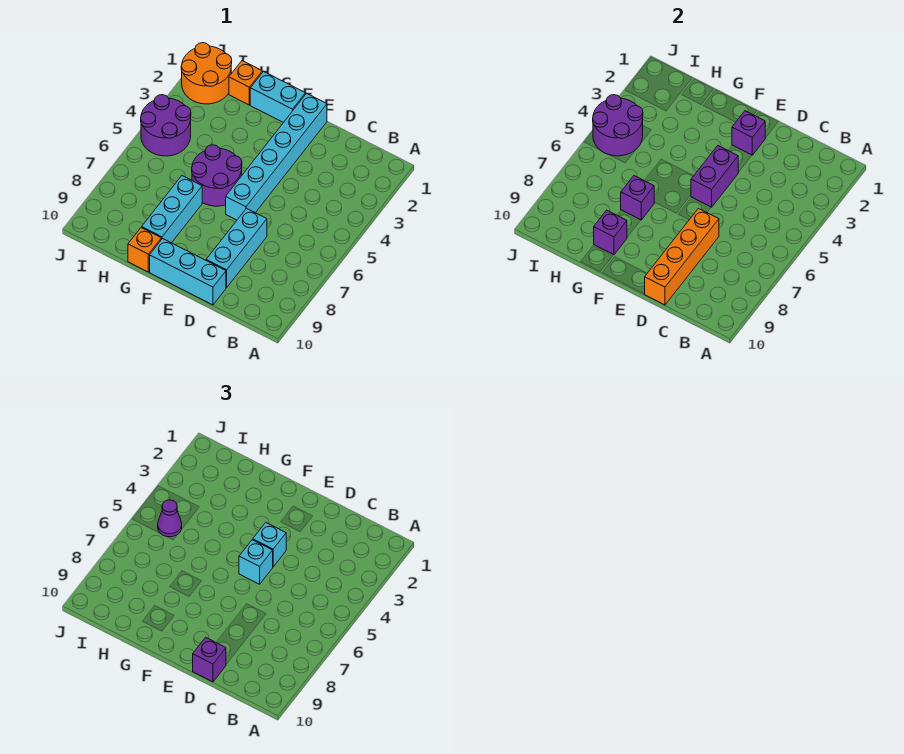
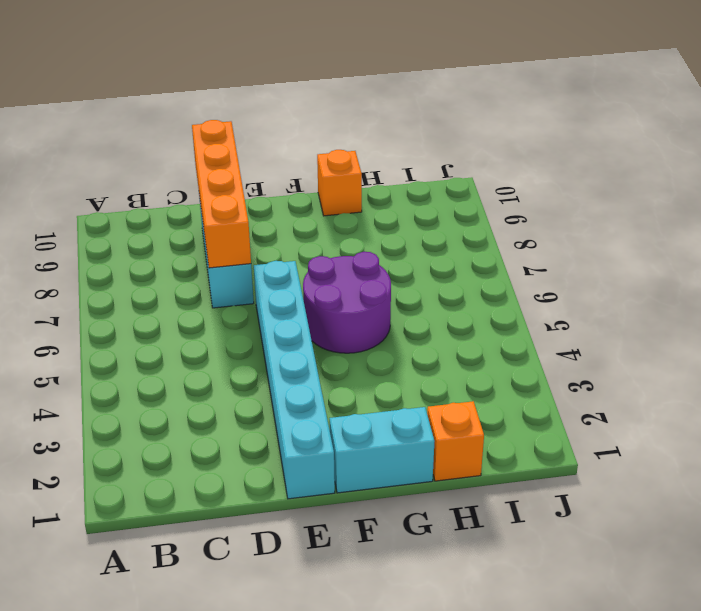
none -> cyan 1x3 brick [150,239,226,305]
none -> cyan 1x3 brick [142,176,202,243]
none -> orange 2x2 round brick [181,43,232,104]

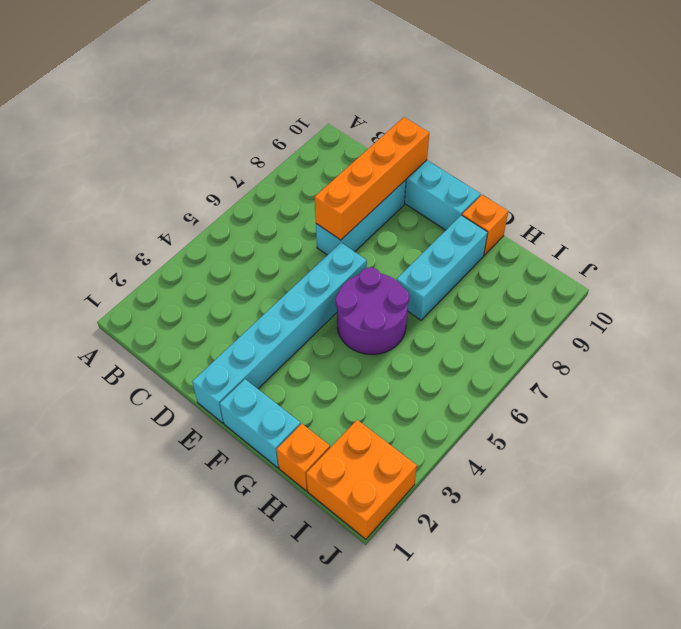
orange 2x2 brick [306,420,417,539] -> orange 2x2 round brick [181,43,232,104]
none -> purple 2x2 round brick [141,95,191,156]
none -> purple 1x1 brick [732,111,765,155]
none -> purple 1x2 brick [691,146,738,207]

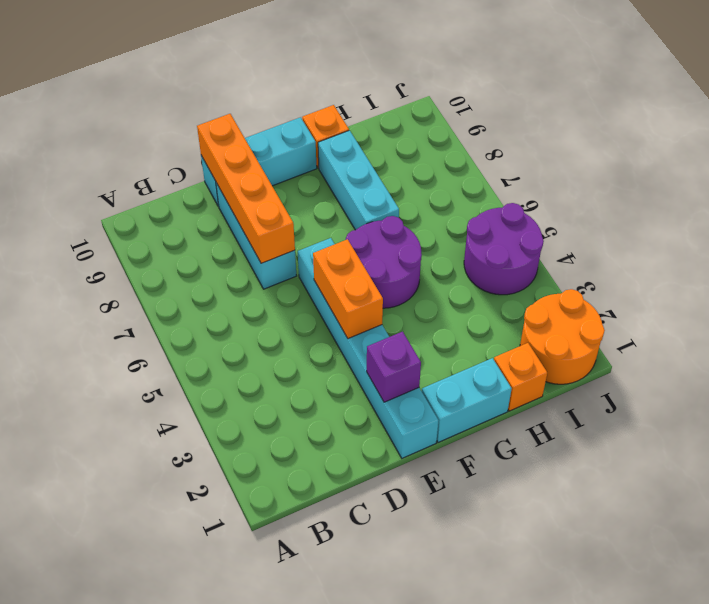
orange 1x2 brick [313,239,383,339] -> purple 1x2 brick [691,146,738,207]
none -> purple 1x1 brick [621,176,654,220]
none -> purple 1x1 brick [594,210,627,255]
none -> purple 2x2 round brick [593,95,643,156]

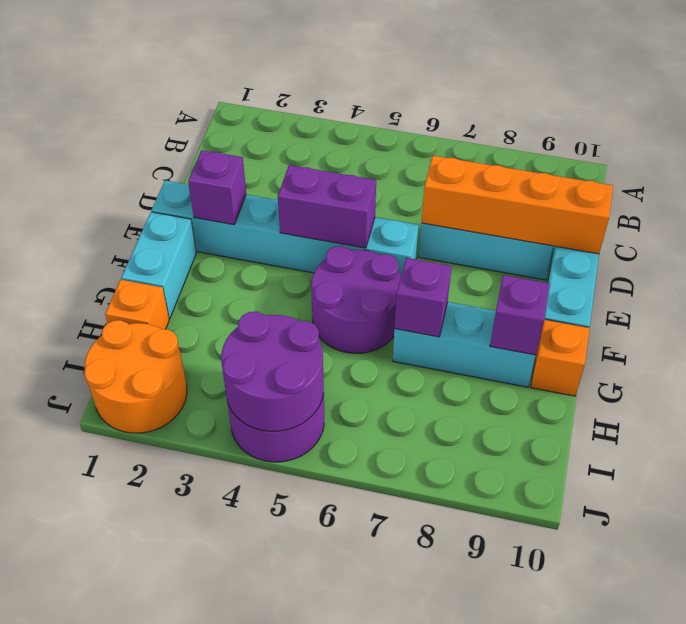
none -> purple 1x1 brick [193,637,226,682]
none -> cyan 1x1 brick [253,523,286,567]
none -> cyan 1x1 brick [239,540,273,584]

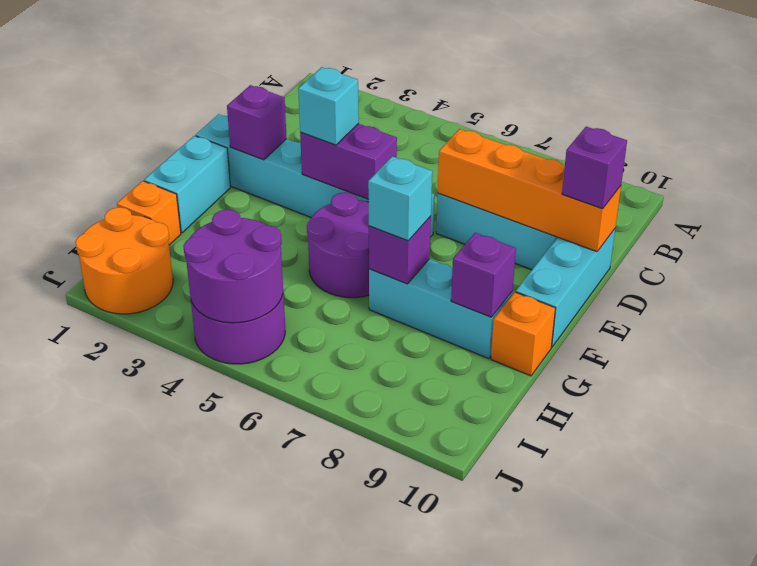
cyan 1x1 brick [368,156,432,241] -> cyan 1x1 brick moved to [239,540,273,584]
none -> purple 1x1 cone [158,500,182,537]

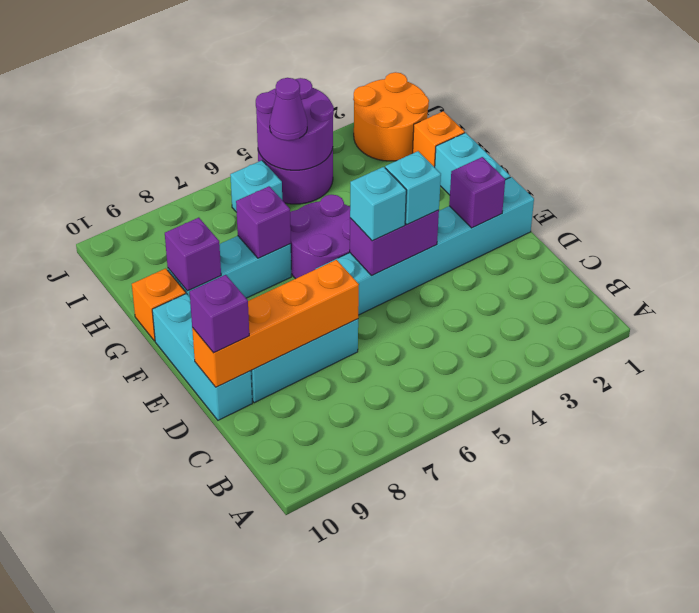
cyan 1x1 brick [230,160,282,212] -> none

